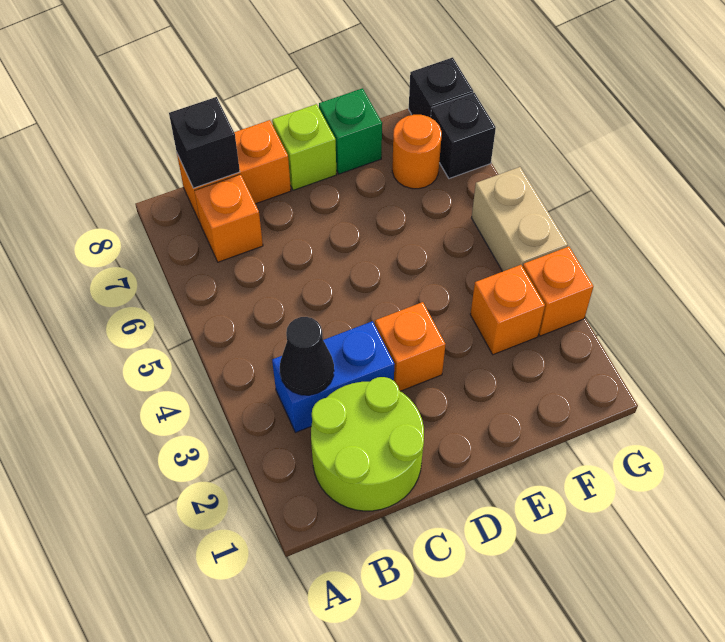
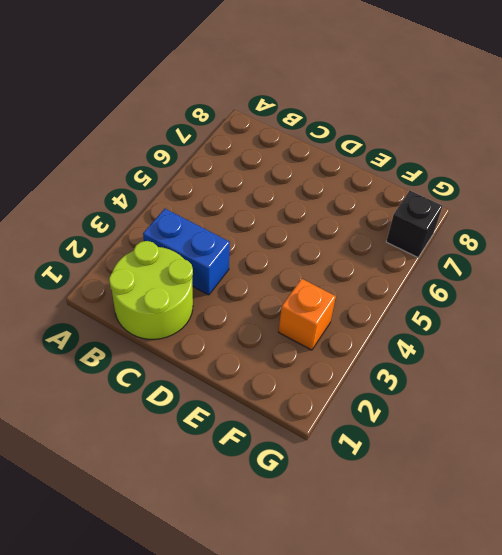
none -> orange 1x1 brick [195,174,263,262]
none -> orange 1x2 brick [177,120,291,222]
none -> orange 1x1 brick [375,302,446,391]

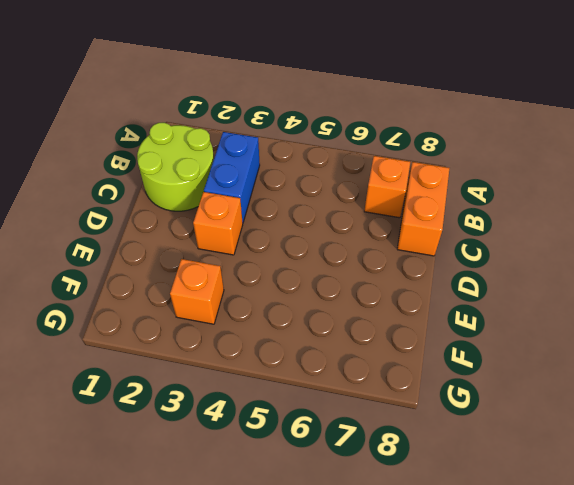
none -> lime 1x1 brick [272,104,337,190]
none -> green 1x1 brick [319,88,382,174]
none -> orange 1x1 round brick [392,115,442,189]

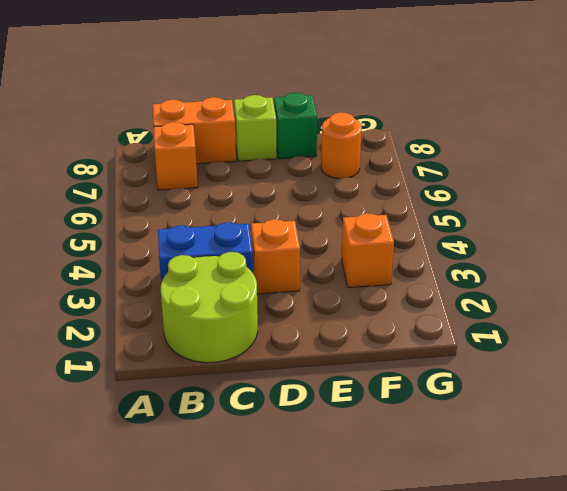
none -> orange 1x1 brick [523,246,593,336]
none -> tan 1x2 brick [472,167,568,272]
none -> black 1x1 brick [431,93,496,179]

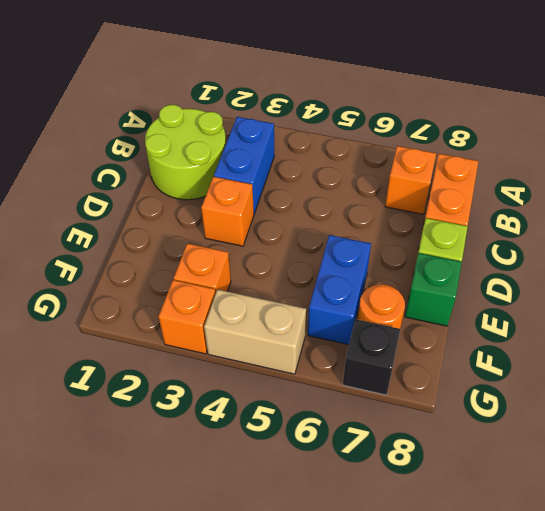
blue 1x2 brick [308,235,371,345] -> none
none -> black 1x1 brick [409,57,473,118]
none -> black 1x1 cone [280,317,334,395]
none -> black 1x1 brick [169,97,240,188]

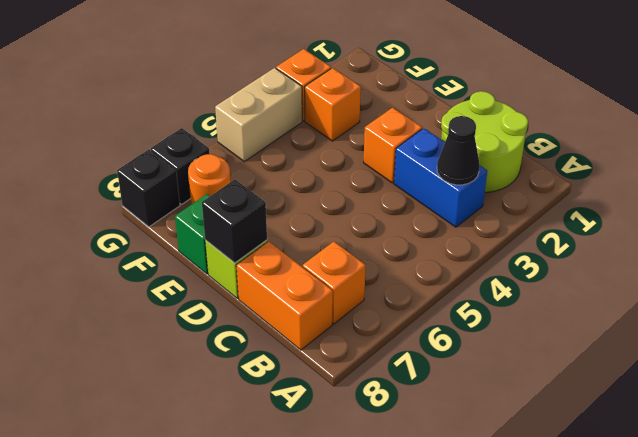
black 1x1 brick [202,180,267,263] -> black 1x1 brick moved to [169,97,240,188]

